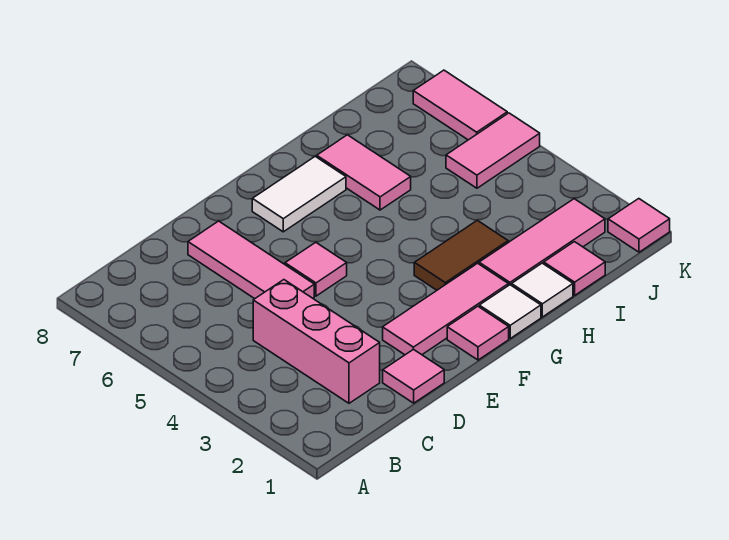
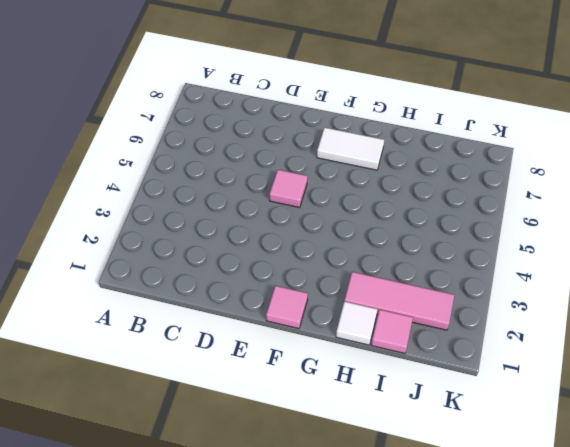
none -> pink 1x3 brick [253,280,380,403]
none -> pink 1x1 tile [383,349,444,403]
none -> pink 1x3 tile [188,221,314,299]

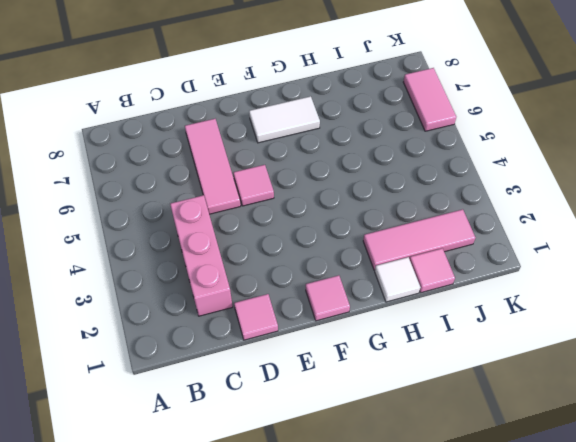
none -> pink 1x3 tile [383,263,508,355]
none -> white 1x1 tile [479,285,541,338]
none -> brown 1x2 tile [414,220,508,290]

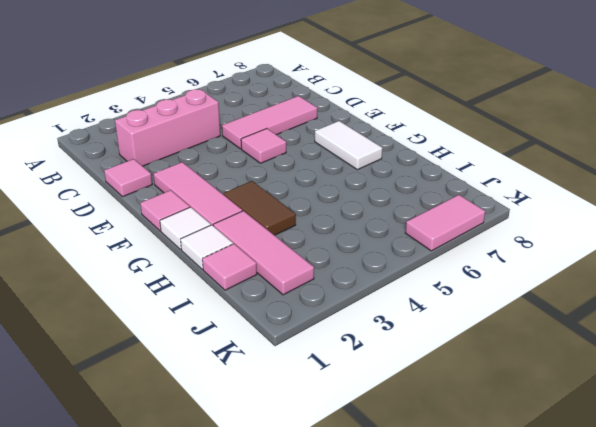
none -> pink 1x2 tile [317,135,411,210]
none -> pink 1x2 tile [446,113,540,188]
none -> pink 1x1 tile [608,199,670,252]

